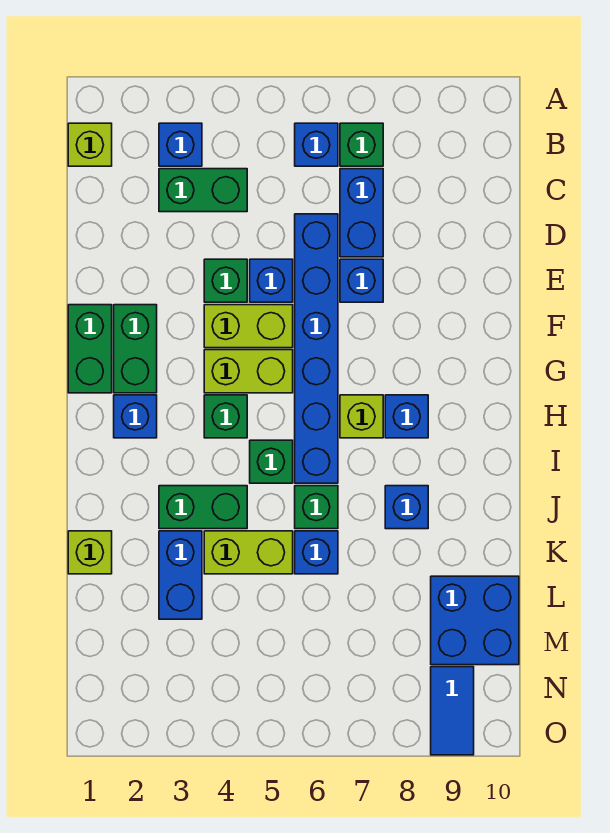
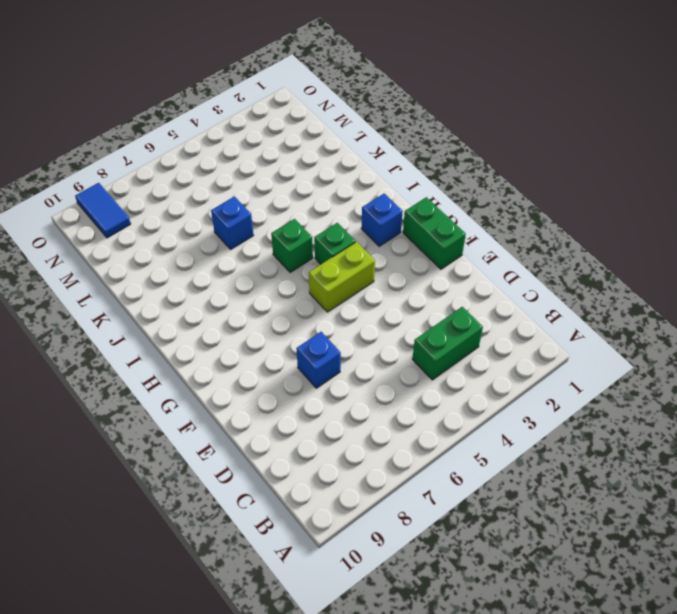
none -> lime 1x1 brick [68,123,112,166]
none -> blue 1x1 brick [159,123,202,166]
none -> blue 1x1 brick [295,123,338,166]

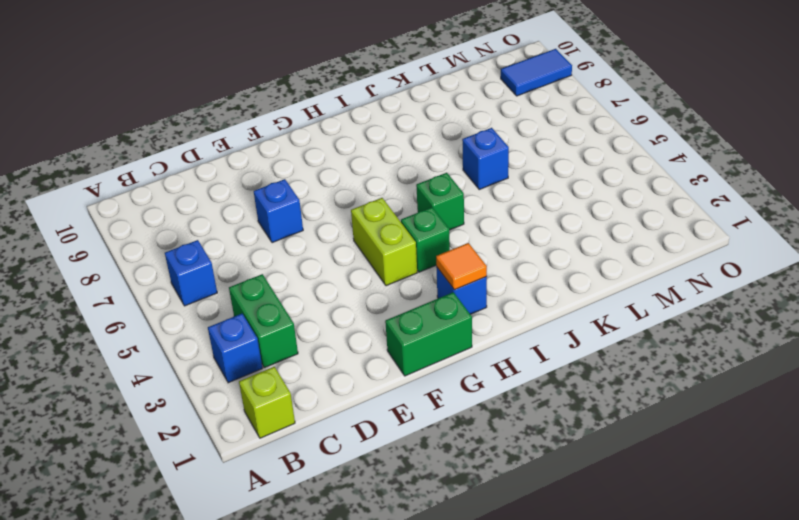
orange 1x1 tile [436,243,487,290] -> none
none -> green 1x1 brick [340,123,383,166]
none -> blue 1x2 brick [340,169,383,257]
none -> blue 1x6 brick [295,214,338,483]

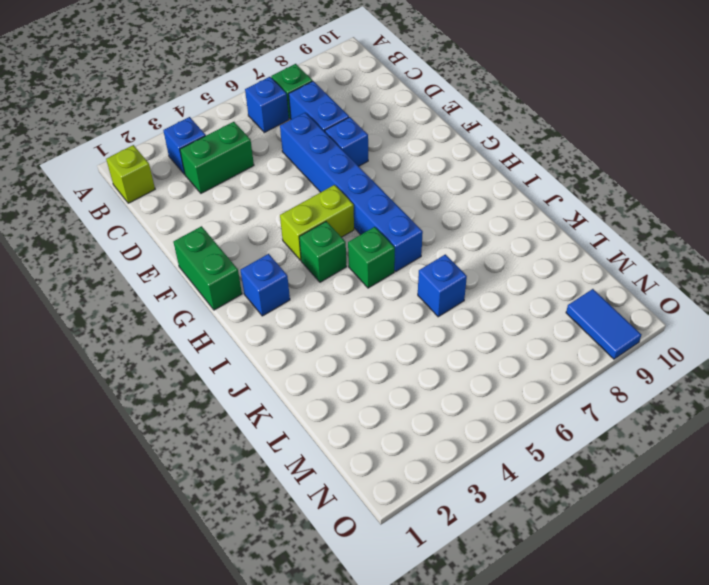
none -> green 1x1 brick [204,259,247,302]
none -> blue 1x1 brick [250,259,293,302]
none -> green 1x2 brick [114,305,157,393]

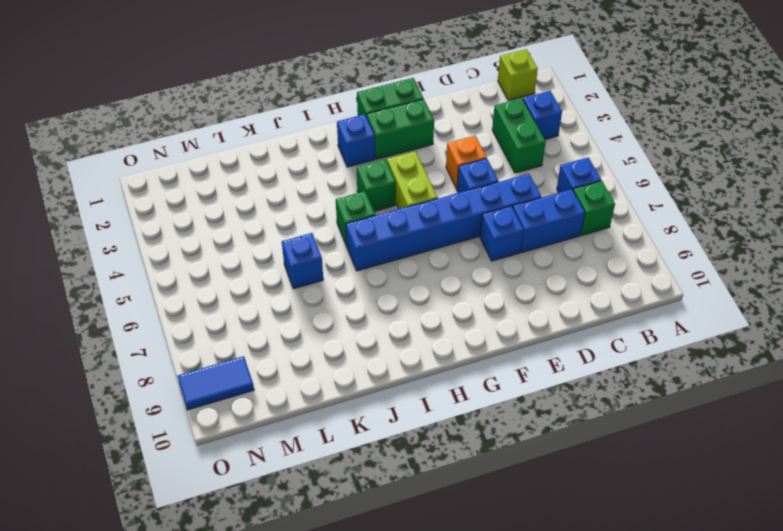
orange 1x1 brick [446,136,487,189] -> green 1x1 brick [204,259,247,302]
none -> lime 1x2 brick [204,305,293,348]
none -> lime 1x1 brick [340,395,383,438]
none -> blue 1x1 brick [385,395,428,438]

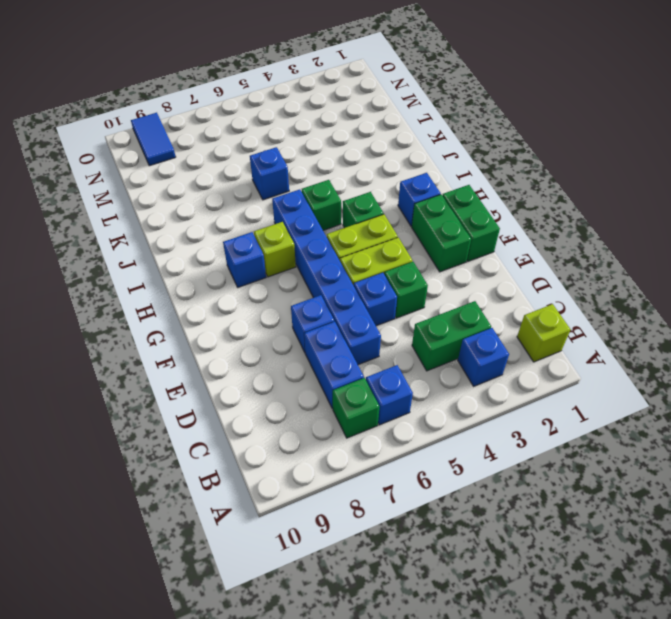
none -> green 1x2 brick [159,486,247,529]
none -> green 1x1 brick [295,486,338,529]
none -> blue 1x1 brick [385,486,428,529]

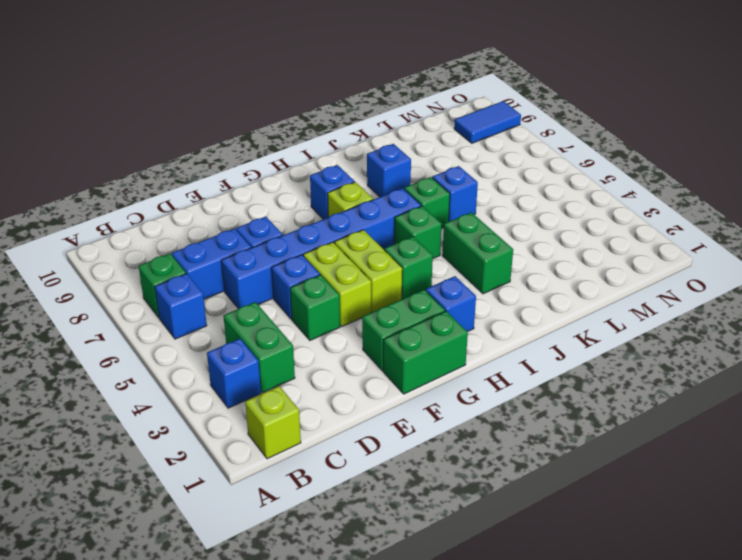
none -> lime 1x1 brick [68,531,112,574]
none -> blue 1x2 brick [159,531,202,619]
none -> lime 1x2 brick [204,531,293,574]

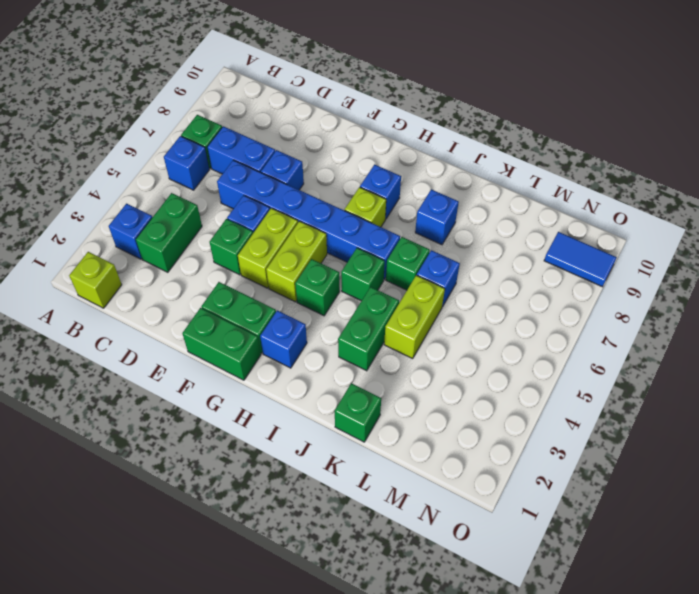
green 1x1 brick [335,383,381,442] -> lime 1x1 brick [68,531,112,574]
none -> blue 1x2 brick [159,531,202,619]
none -> blue 2x2 brick [431,576,519,665]

